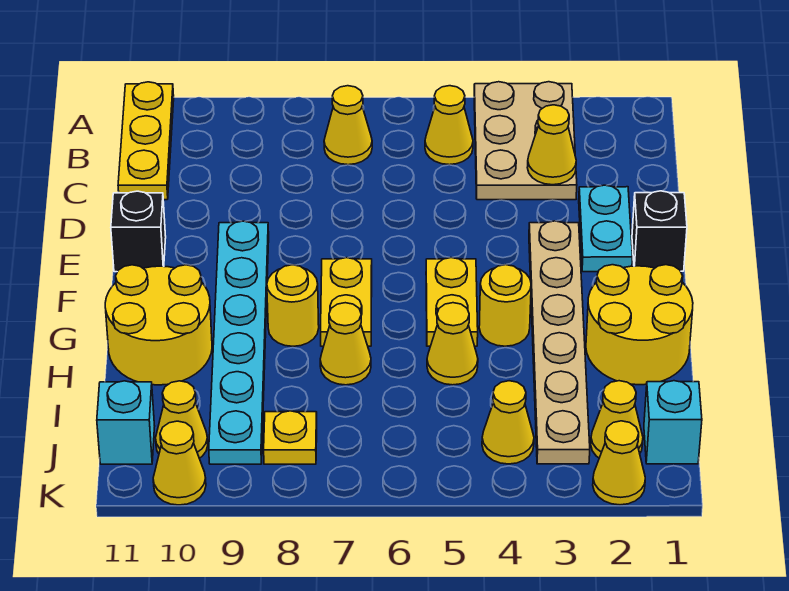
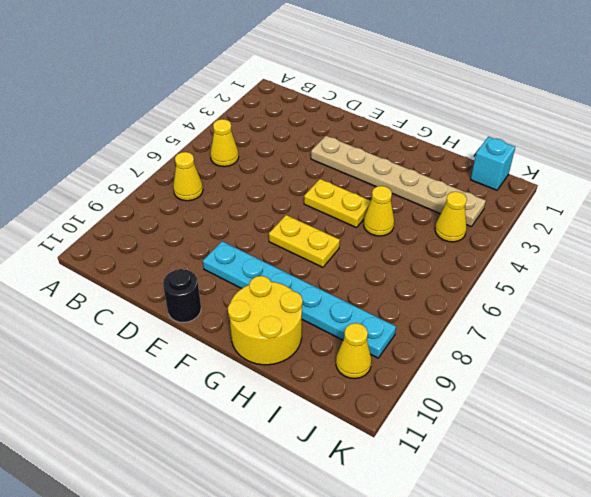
black 1x1 round brick [163,269,201,323] -> black 1x1 brick [111,191,166,272]
none -> tan 2x3 plate [474,82,577,200]
none -> yellow 1x3 plate [118,82,174,200]
none -> cyan 1x2 plate [579,185,633,272]

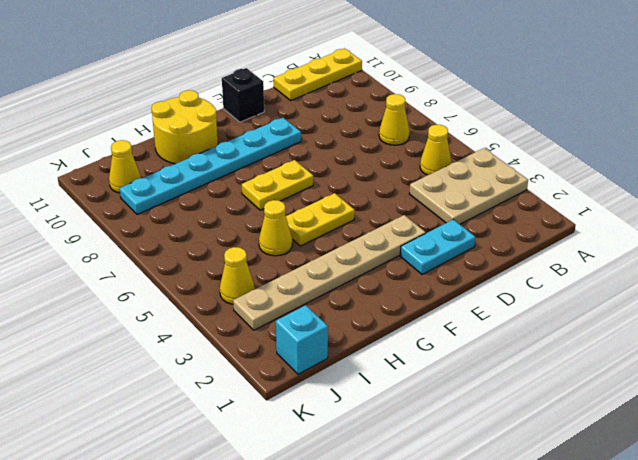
none -> black 1x1 brick [632,191,687,271]
none -> yellow 2x2 round brick [586,265,693,385]
none -> yellow 1x1 round brick [479,265,531,346]

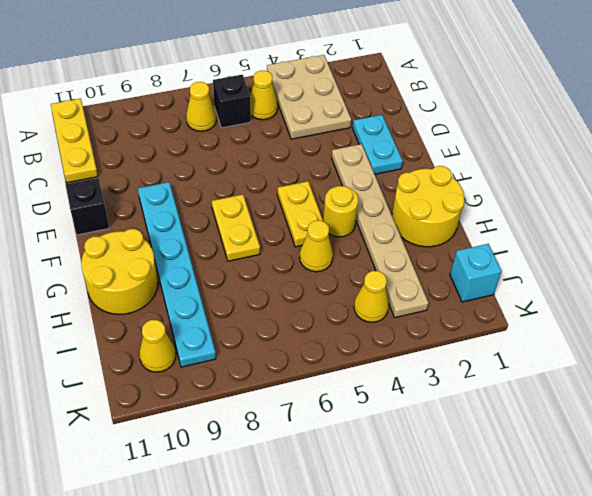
black 1x1 brick [213,75,251,128] -> black 1x1 brick moved to [632,191,687,271]
none -> yellow 1x1 round brick [267,265,319,346]
none -> yellow 1x1 cone [320,303,371,385]
none -> yellow 1x1 cone [591,381,643,458]

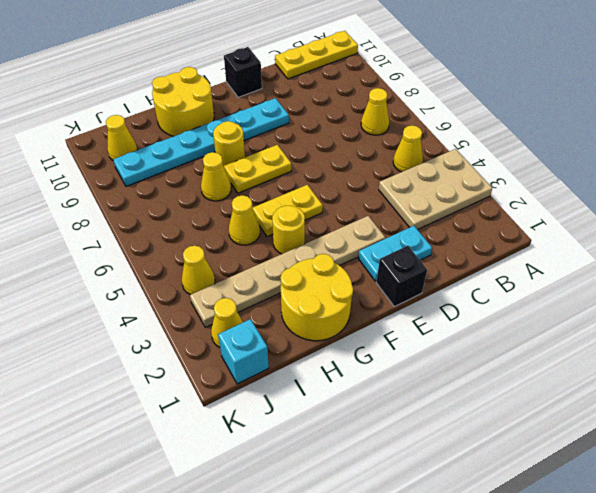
none -> yellow 1x1 plate [264,411,317,464]
none -> cyan 1x1 brick [97,381,155,464]
none -> yellow 1x1 cone [593,421,645,505]

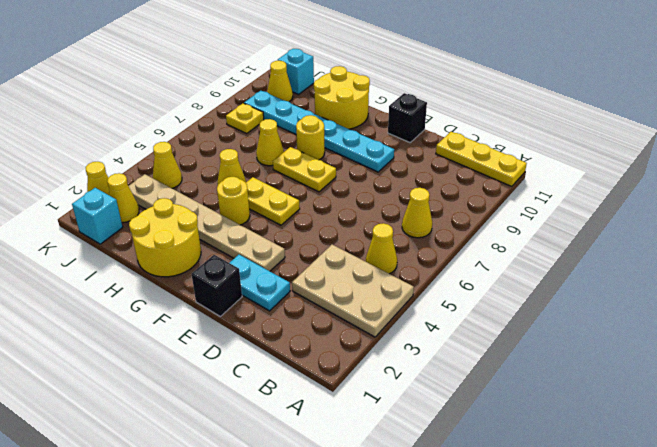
none -> yellow 1x1 cone [153,421,206,505]
none -> yellow 1x1 cone [527,105,576,185]

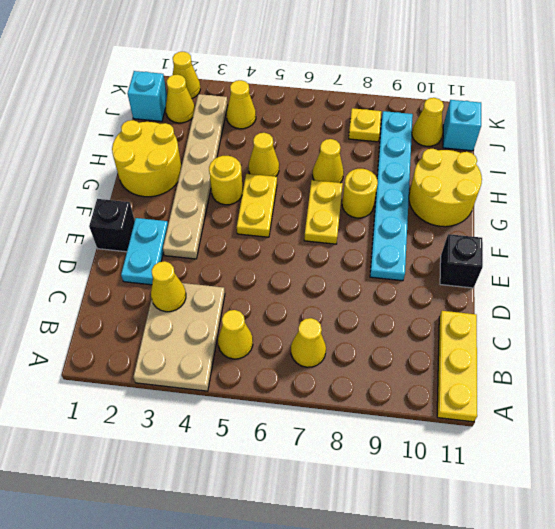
none -> yellow 1x1 cone [153,421,206,505]

